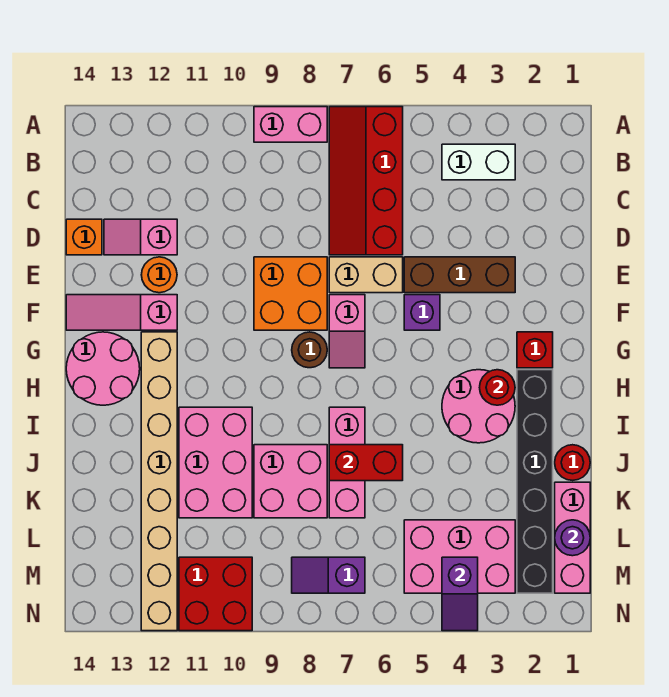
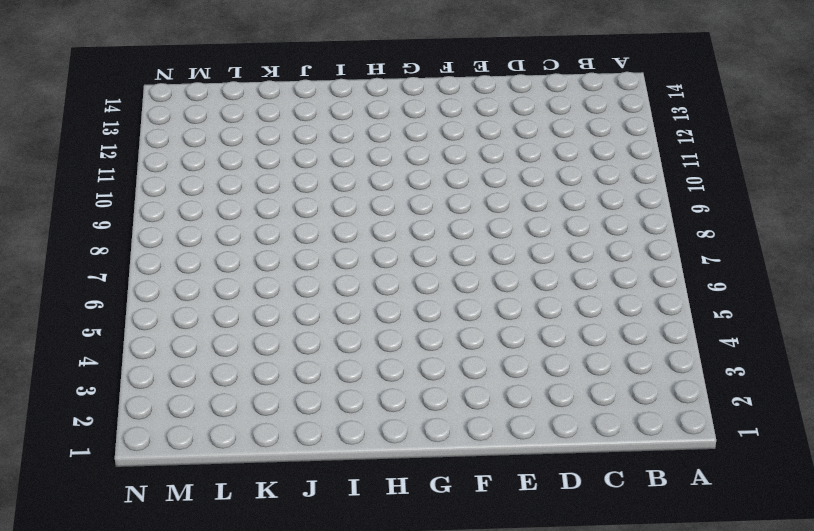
none -> red 2x4 slope [329,107,403,255]
none -> pink 1x2 brick [254,107,327,142]
none -> white 1x2 brick [442,144,515,180]
none -> pink 1x2 slope [104,219,177,255]

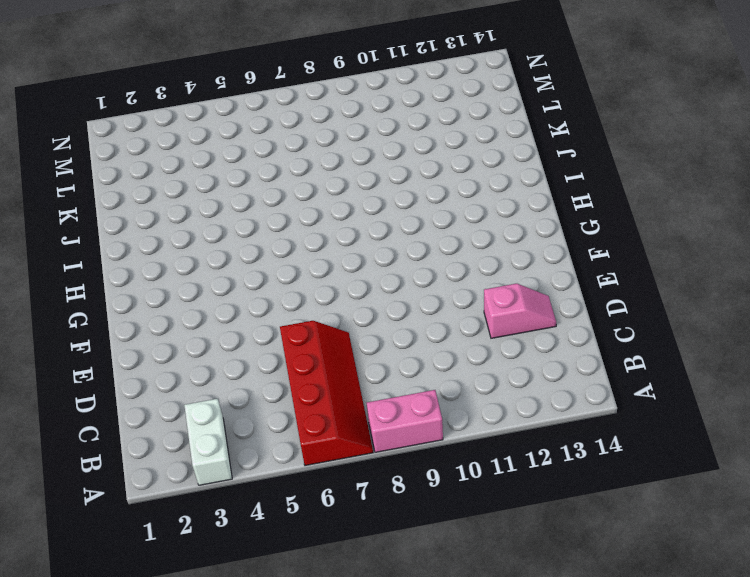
white 1x2 brick [184,399,232,485] -> white 1x2 brick turned to [442,144,515,180]
none -> orange 1x1 brick [66,219,102,255]
none -> brown 1x3 brick [404,257,515,293]
none -> tan 1x2 brick [329,257,403,293]
none -> orange 2x2 brick [254,257,327,330]

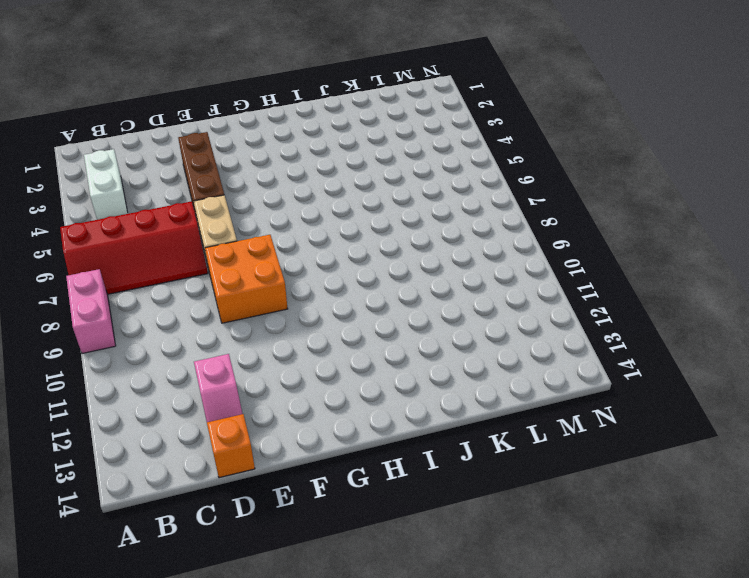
none -> orange 1x1 round brick [141,257,177,293]
none -> purple 1x1 brick [404,295,440,330]
none -> pink 1x2 slope [329,295,365,368]
none -> pink 1x3 slope [66,295,177,330]

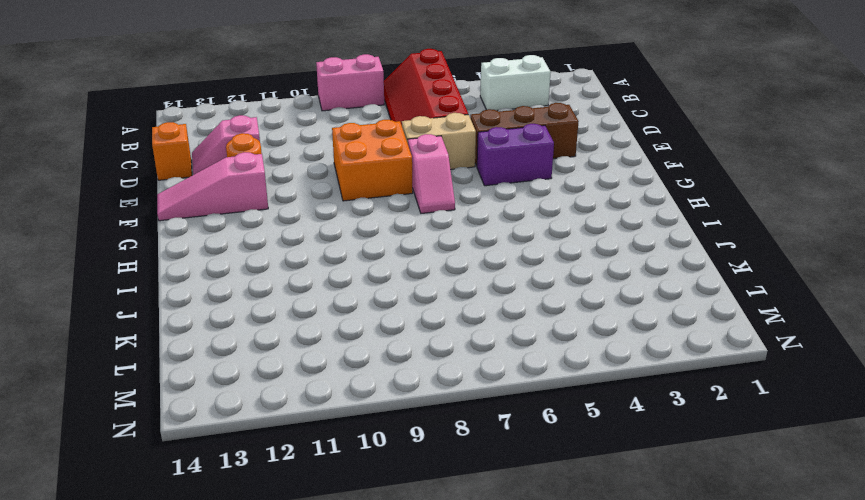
purple 1x2 brick [477,124,554,186] -> purple 1x1 brick [404,295,440,330]
none -> red 1x1 brick [517,332,553,368]
none -> brown 1x1 round brick [292,332,327,368]
none -> tan 1x8 brick [141,332,177,631]
none -> pink 2x2 round brick [66,332,140,405]

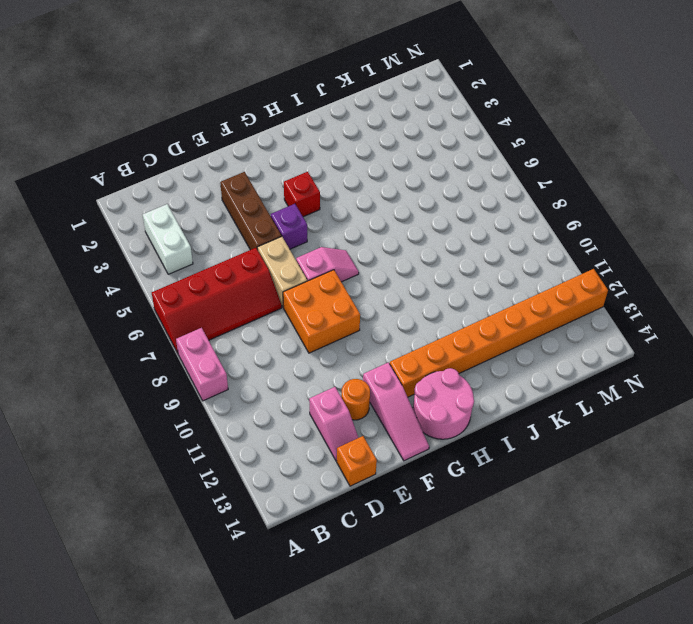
red 1x1 brick [284,172,320,217] -> red 1x1 brick moved to [517,332,553,368]
orange 1x8 brick [390,269,608,397] -> tan 1x8 brick [141,332,177,631]
none -> brown 1x1 round brick [292,332,327,368]
none -> black 1x6 brick [517,370,553,593]
none -> pink 2x2 round brick [442,370,515,443]
none -> pink 1x3 brick [329,407,365,518]

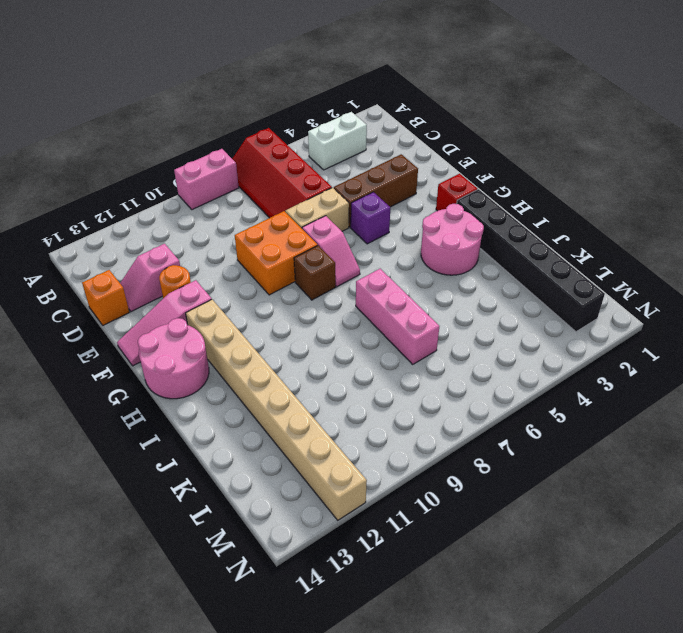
brown 1x1 brick [294,245,336,300] -> brown 1x1 round brick [292,332,327,368]
none -> pink 2x3 brick [179,407,252,518]
none -> red 1x1 round brick [555,445,590,480]
none -> pink 2x2 brick [254,445,327,518]
none -> pink 1x3 brick [555,482,590,593]

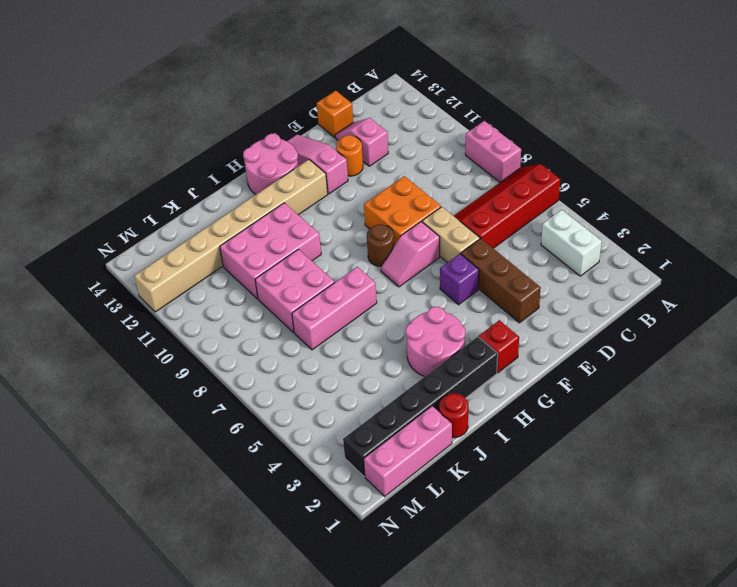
none -> pink 2x3 brick [404,520,515,593]
none -> purple 1x2 slope [292,557,365,593]
none -> red 2x2 brick [179,557,252,631]
none -> red 1x1 round brick [480,370,515,405]

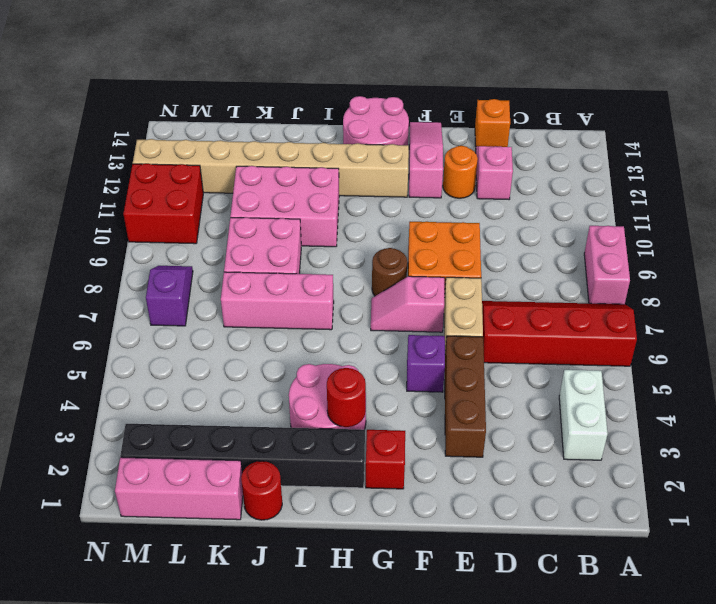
none -> pink 2x3 brick [404,520,515,593]
none -> red 1x2 brick [329,445,403,481]
none -> purple 1x1 round brick [555,520,590,556]
none -> purple 1x2 slope [442,557,478,631]

